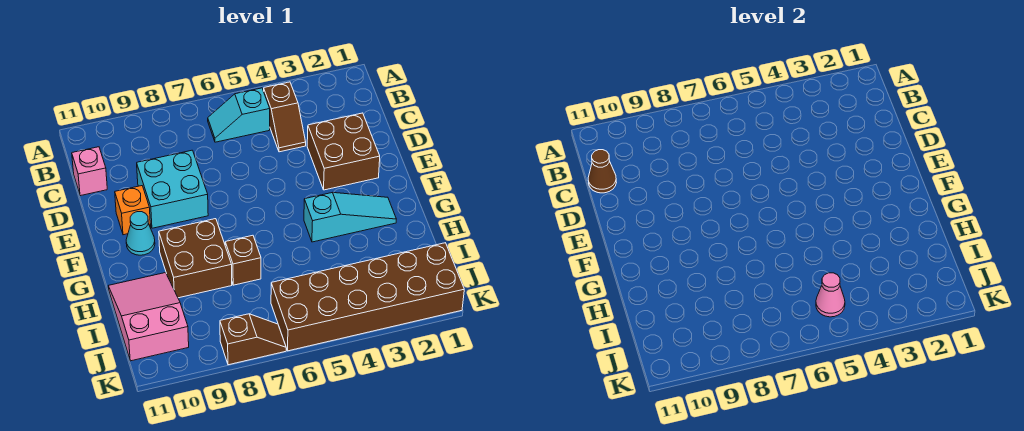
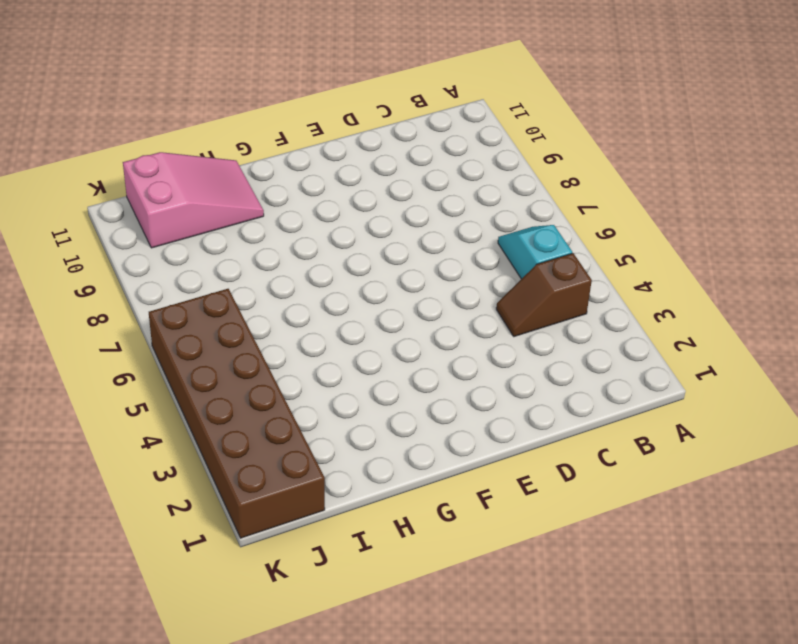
none -> pink 1x1 brick [72,147,107,196]
none -> brown 2x2 brick [307,113,380,190]
none -> cyan 2x2 brick [137,150,208,228]

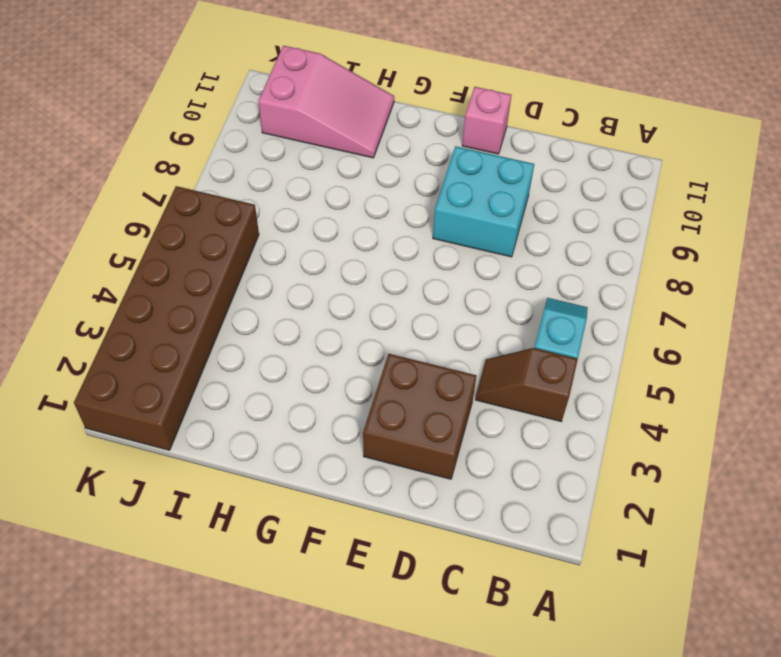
pink 1x1 brick [462,87,511,154] -> pink 1x1 brick moved to [72,147,107,196]
none -> orange 1x1 brick [115,186,151,235]
none -> cyan 1x1 cone [126,212,155,255]
none -> cyan 1x3 slope [304,193,396,242]

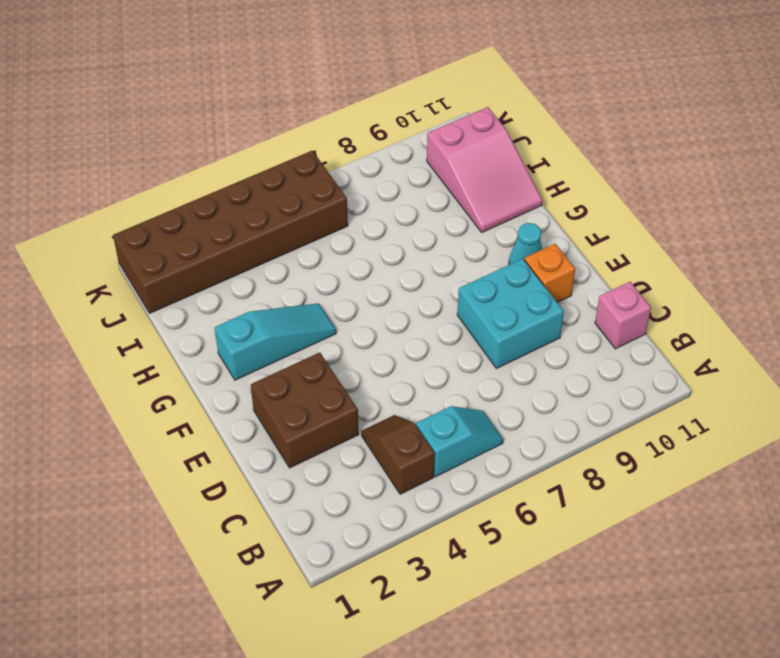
cyan 1x3 slope [215,303,336,380] -> cyan 1x3 slope turned to [304,193,396,242]
none -> brown 2x2 brick [159,219,232,298]
none -> brown 1x1 brick [225,235,261,285]
none -> brown 1x2 slope [220,314,286,365]

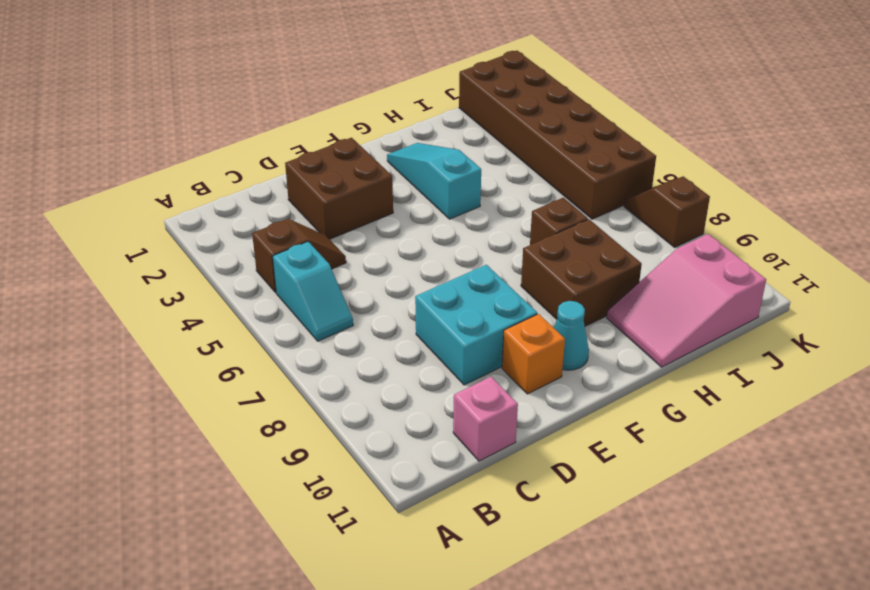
none -> brown 1x1 cone [588,150,616,193]
none -> pink 1x1 cone [816,273,845,317]

